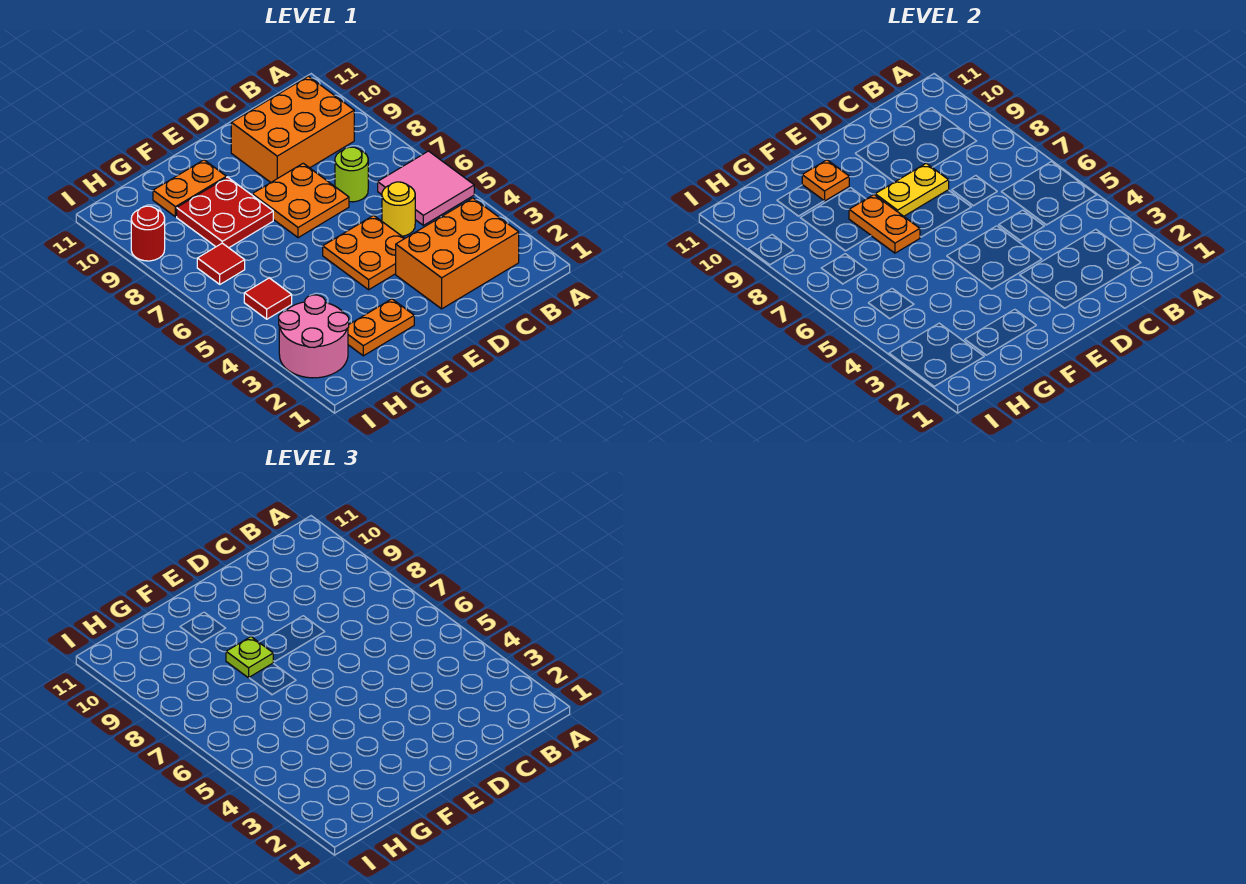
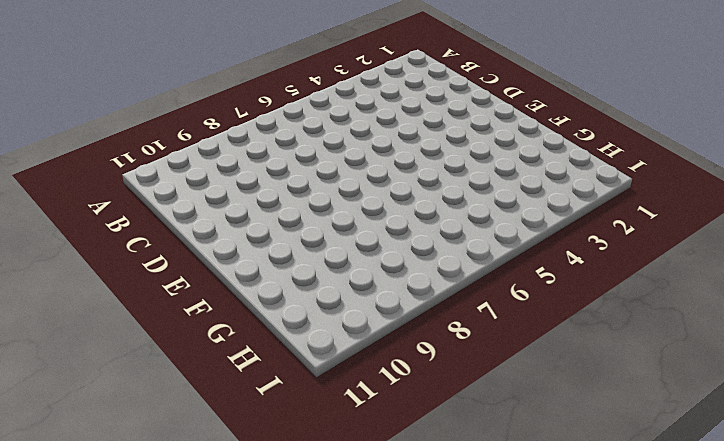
none -> pink 2x2 tile [378,151,474,225]
none -> orange 2x3 brick [396,198,519,309]
none -> orange 2x3 brick [231,76,354,182]

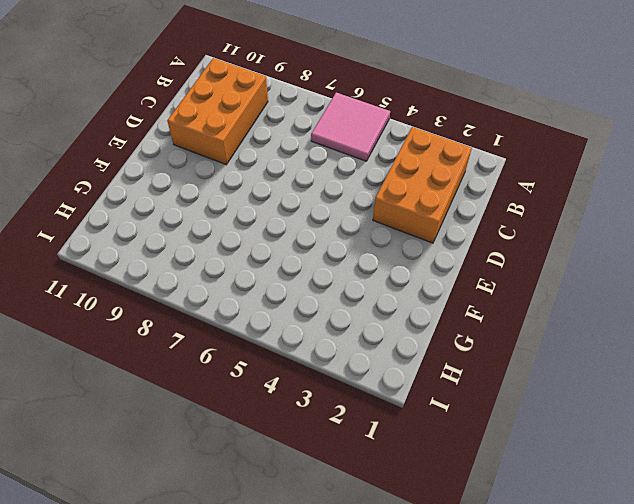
none -> yellow 1x1 round brick [382,182,415,236]
none -> lime 1x1 round brick [335,147,368,202]
none -> orange 2x2 plate [323,215,405,290]

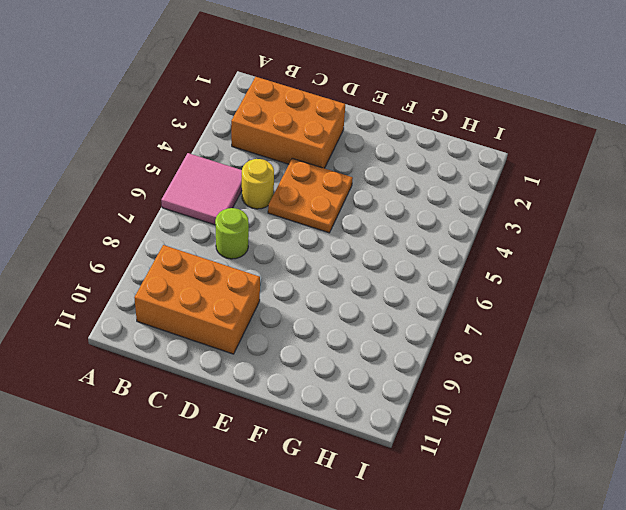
none -> orange 2x2 plate [252,163,349,238]
none -> orange 1x2 plate [348,299,414,356]
none -> red 2x2 plate [177,177,273,248]

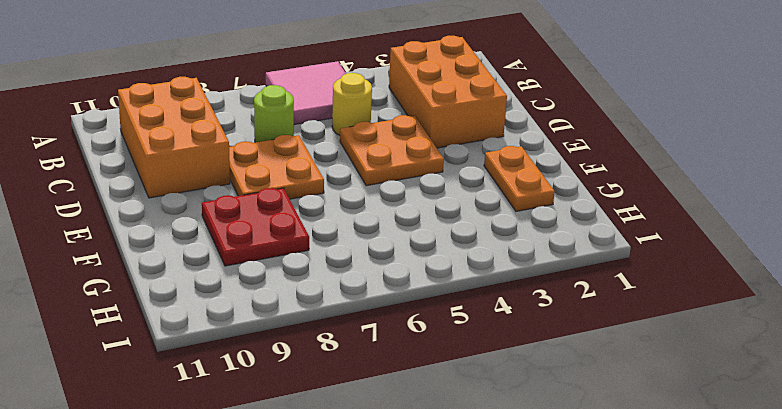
none -> orange 1x2 plate [153,160,226,217]
none -> pink 2x2 round brick [279,295,349,378]
none -> red 1x1 tile [244,278,292,319]

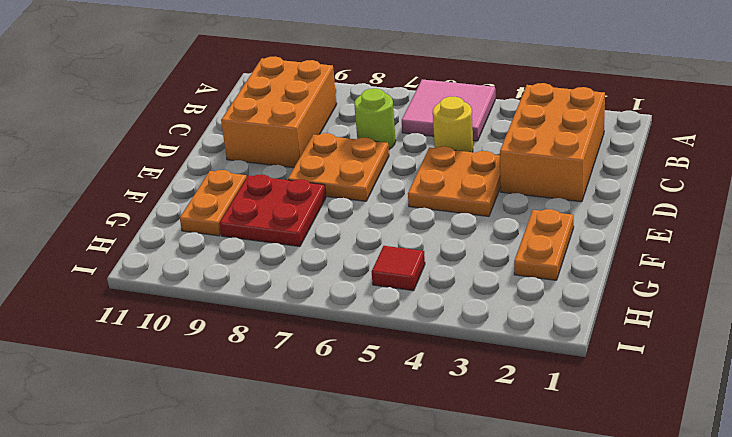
none -> pink 2x2 round brick [279,295,349,378]
none -> red 1x1 tile [197,243,245,284]
none -> red 1x1 round brick [131,206,165,261]

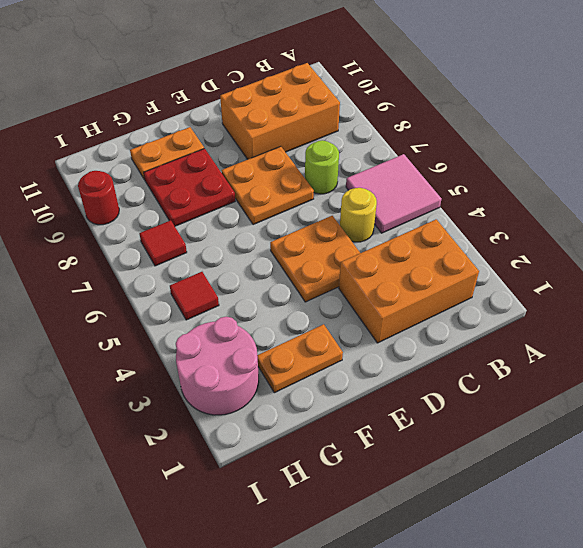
none -> yellow 1x2 plate [875,163,949,216]
none -> orange 1x2 plate [849,195,920,253]
none -> orange 1x1 plate [802,160,849,201]

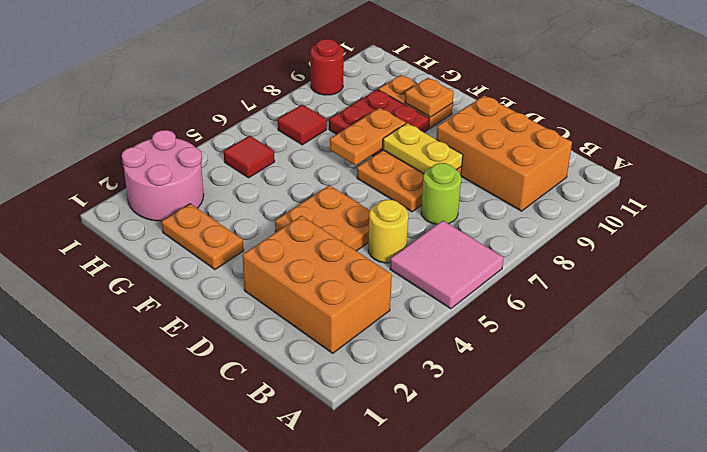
none -> lime 1x1 plate [226,637,273,678]

